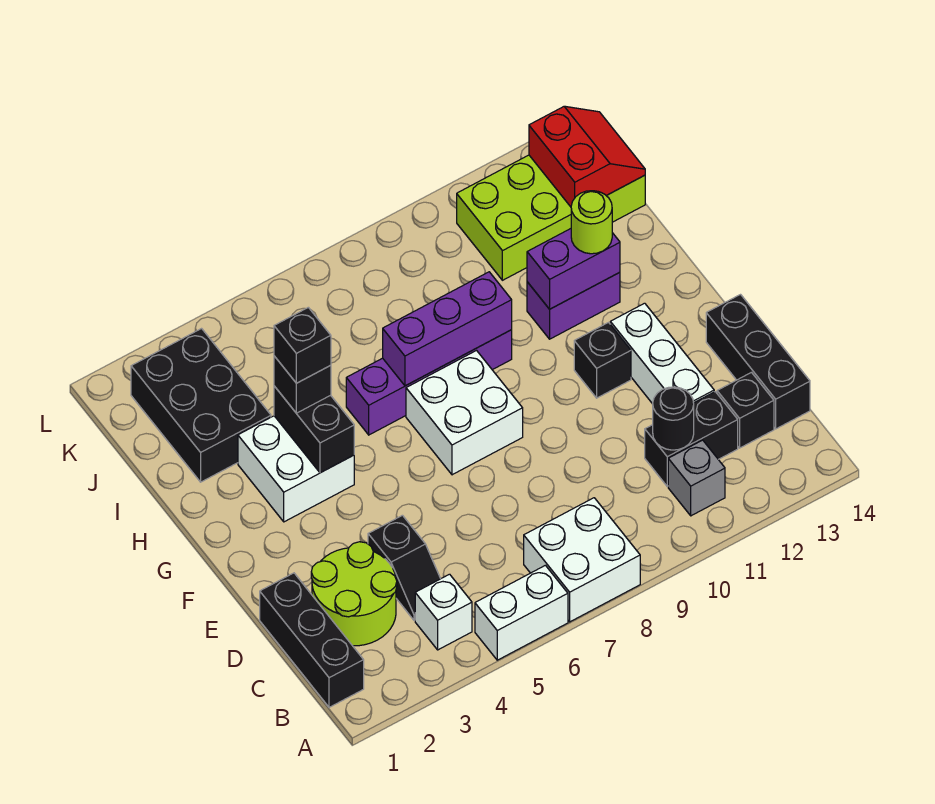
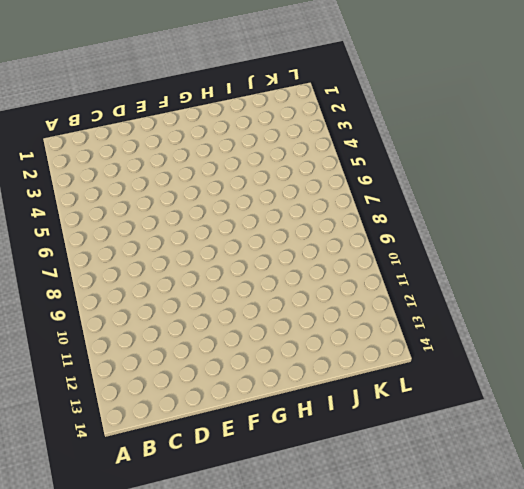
none -> white 1x2 brick [475,565,568,660]
none -> white 2x2 brick [524,498,640,622]
none -> black 1x3 brick [260,573,364,707]

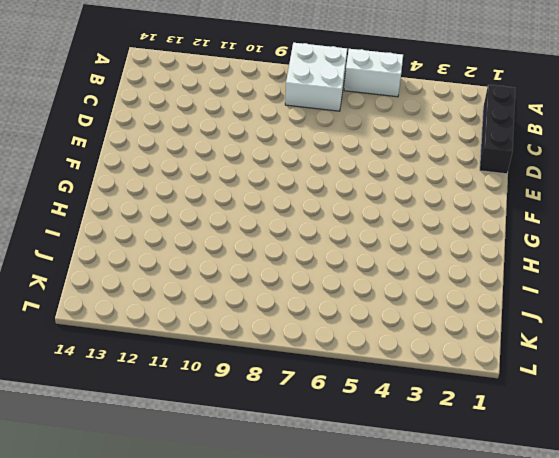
none -> white 1x1 brick [415,574,472,650]
none -> grey 1x1 brick [668,440,725,516]
none -> lime 2x2 round brick [311,542,397,646]

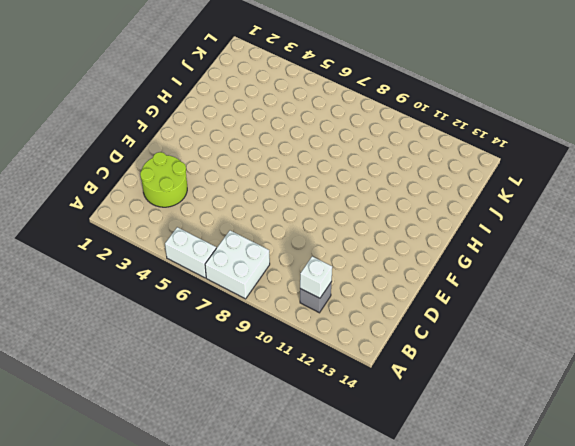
white 1x1 brick [300,256,332,298] -> white 1x1 brick moved to [415,574,472,650]
none -> black 1x3 brick [260,573,364,707]
none -> black 1x2 slope [368,515,440,621]
none -> black 1x2 brick [645,392,738,486]

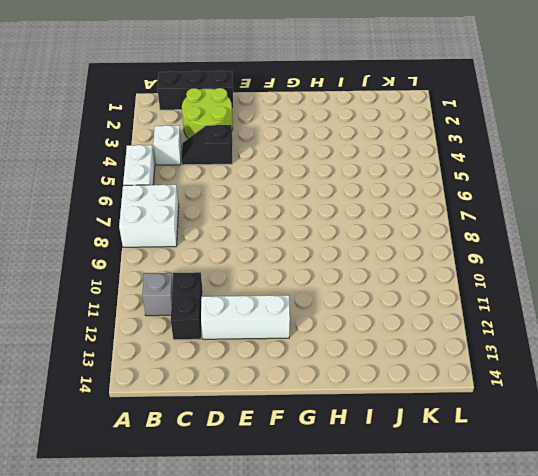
none -> black 1x1 brick [717,372,774,448]
none -> black 1x3 brick [706,295,810,429]
none -> white 2x2 brick [406,351,523,475]

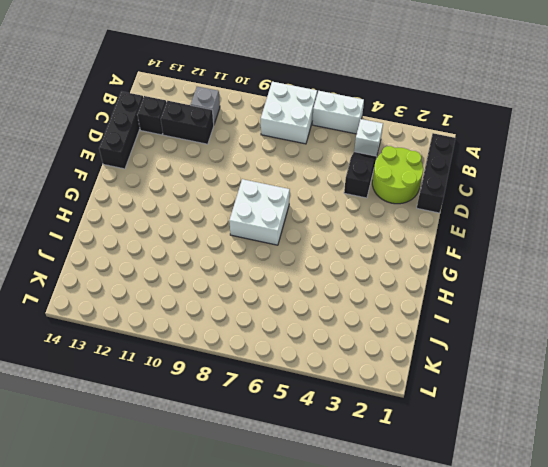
none -> white 1x3 brick [610,303,714,404]
none -> black 1x1 brick [574,323,631,398]
none -> white 2x2 brick [238,416,354,522]

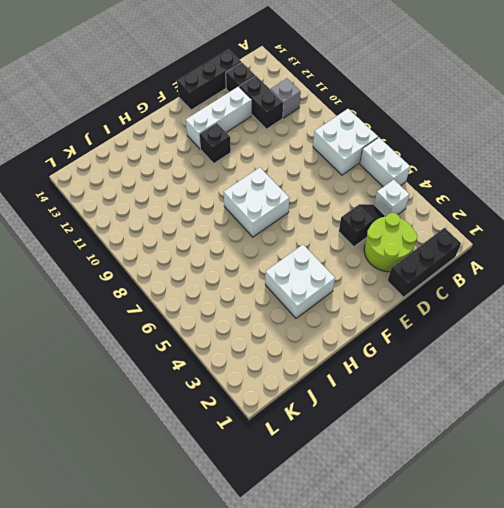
none -> purple 1x4 brick [346,330,512,435]
none -> purple 1x2 brick [527,272,620,339]
none -> black 2x3 brick [131,329,271,482]

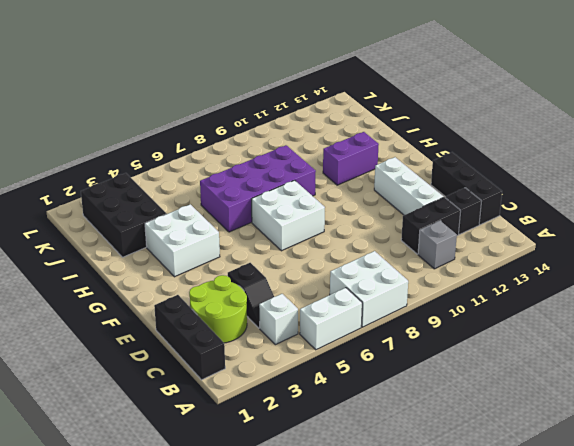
purple 2x4 brick [200,145,316,232] -> purple 1x4 brick [346,330,512,435]
none -> black 1x1 brick [574,323,631,398]
none -> lime 2x4 brick [457,155,645,280]
none -> black 1x1 round brick [653,387,694,450]

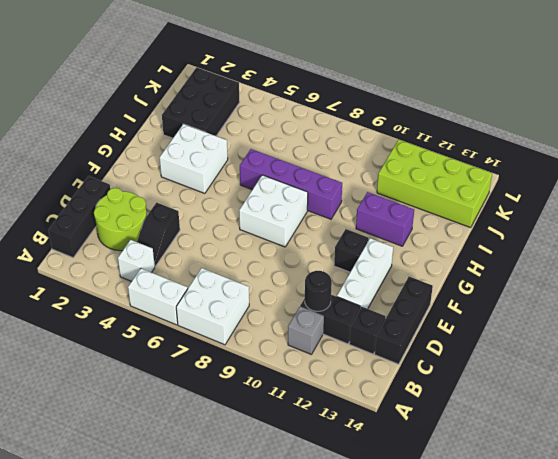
none -> black 1x2 brick [274,386,354,473]
none -> purple 1x3 brick [383,272,512,386]
none -> purple 1x2 brick [527,229,620,309]

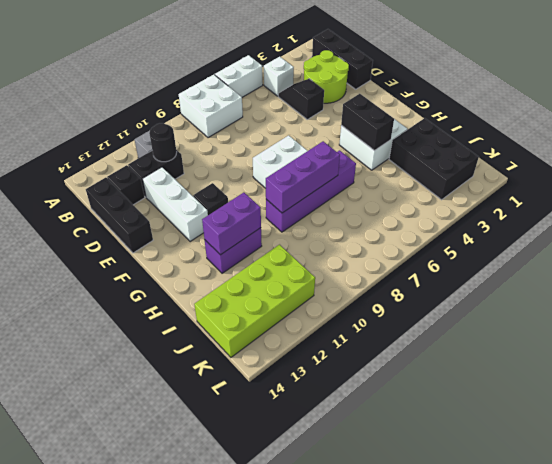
none -> red 2x2 slope [529,106,645,207]
none -> black 1x1 brick [274,356,331,413]
none -> lime 1x1 round brick [571,191,612,254]

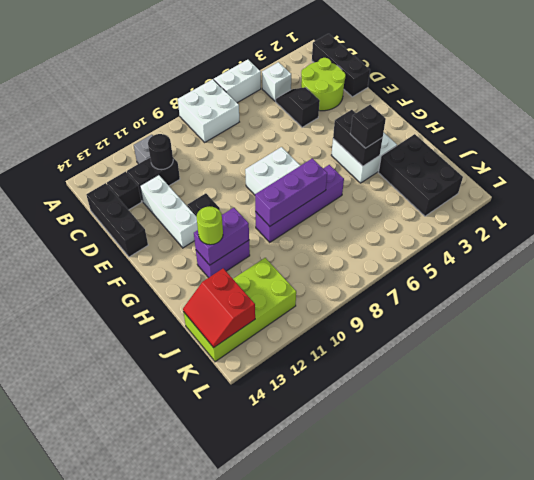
none -> black 1x1 brick [274,307,331,383]

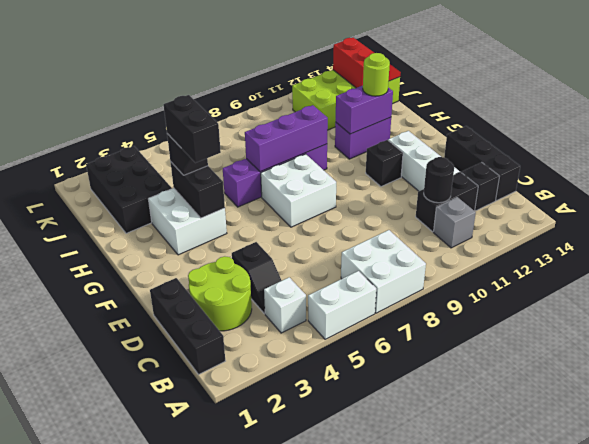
black 1x2 brick [164,95,221,163] -> black 1x1 brick [274,307,331,383]

